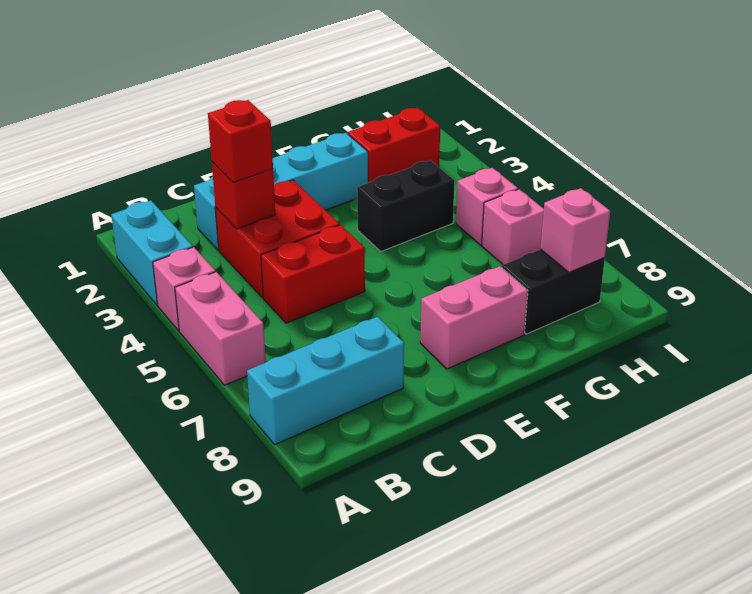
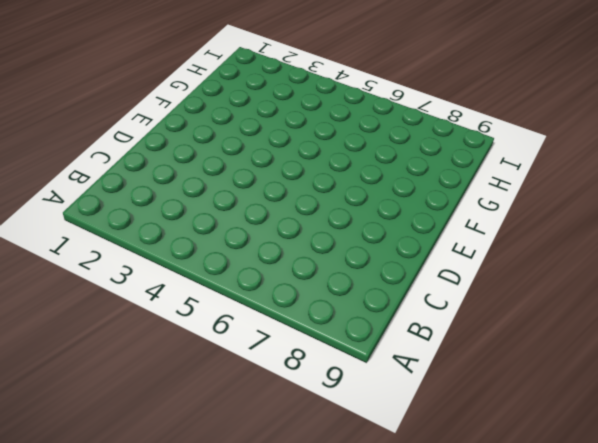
none -> cyan 1x2 brick [111,201,193,305]
none -> pink 1x1 brick [153,247,215,331]
none -> pink 1x2 brick [175,272,266,385]

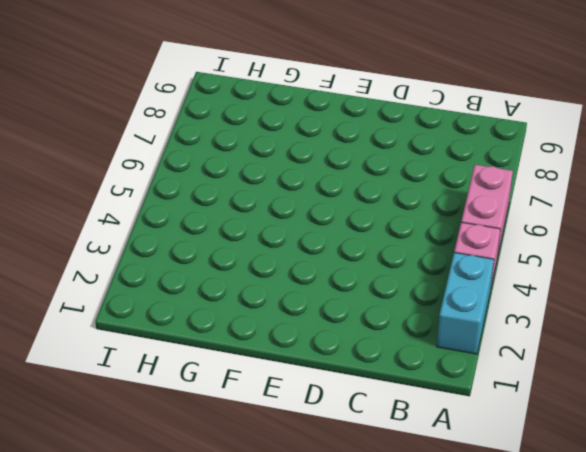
none -> cyan 1x3 brick [247,317,404,445]
none -> cyan 1x4 brick [194,133,368,250]
none -> red 2x2 brick [215,180,340,298]

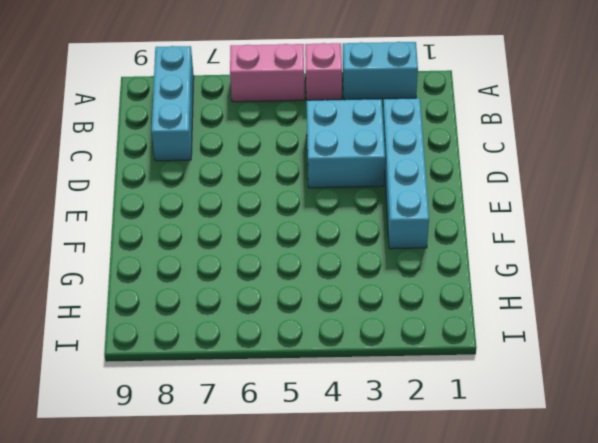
cyan 2x2 brick [307,99,385,188] -> red 2x2 brick [215,180,340,298]
none -> red 1x2 brick [261,225,365,323]
none -> pink 1x2 brick [420,266,528,369]
none -> black 1x2 brick [357,160,455,251]

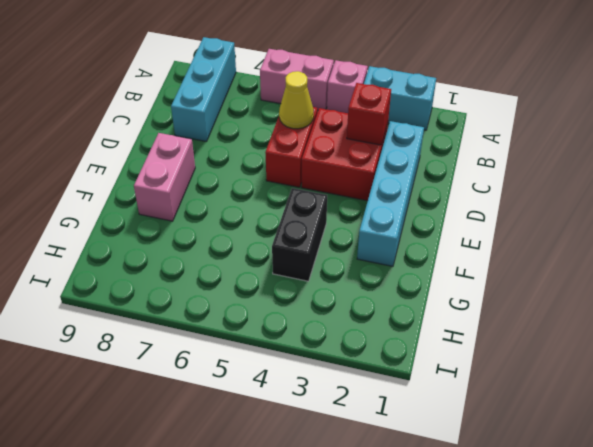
yellow 1x1 cone [279,71,314,129] -> none
none -> red 1x2 brick [348,108,440,183]
none -> black 1x2 brick [502,249,605,334]
none -> pink 1x1 brick [456,168,518,245]

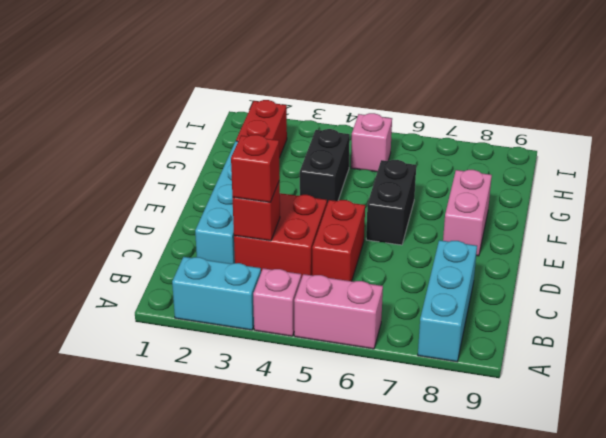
black 1x2 brick [366,160,416,245] -> black 1x2 brick moved to [502,249,605,334]
none -> pink 1x1 brick [482,189,544,265]
none -> pink 1x1 brick [540,188,610,272]

